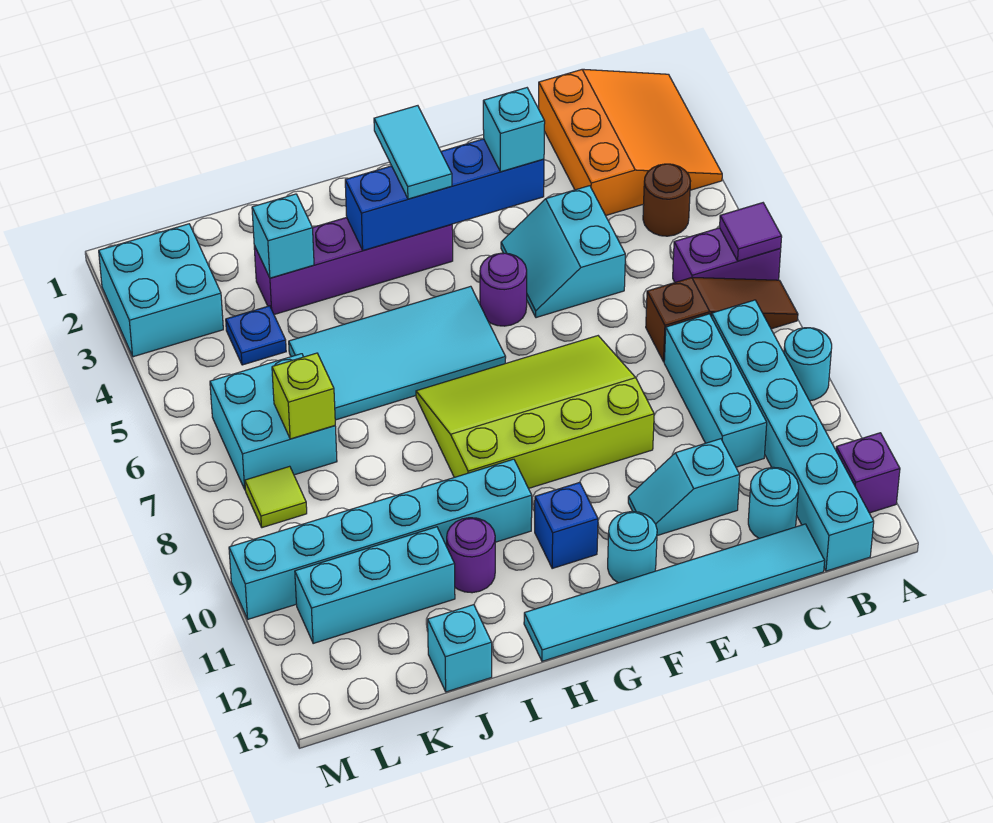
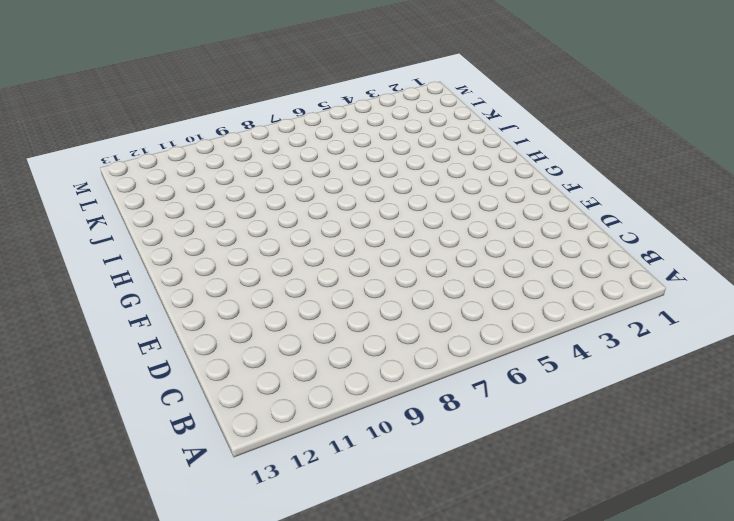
none -> orange 3x3 slope [538,69,722,216]
none -> purple 1x2 brick [673,228,781,282]
none -> brown 1x3 slope [646,277,798,362]
none -> cyan 1x1 round brick [784,328,832,401]

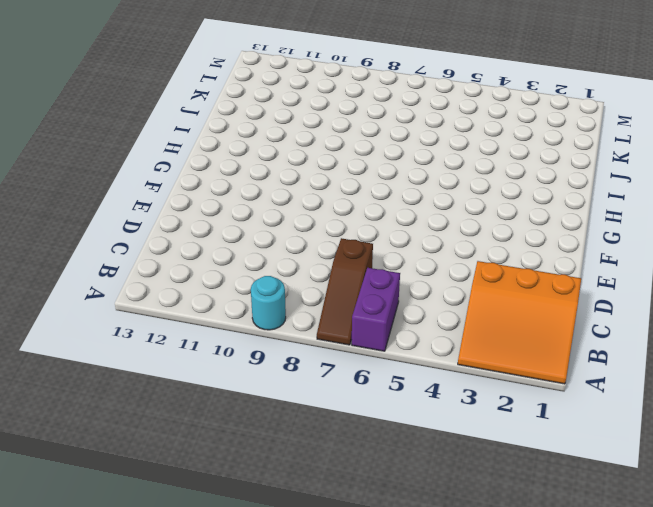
none -> purple 1x1 brick [836,433,900,513]
none -> brown 1x1 round brick [643,164,690,236]
none -> cyan 1x6 brick [712,300,874,571]
none -> cyan 1x3 brick [664,314,767,467]

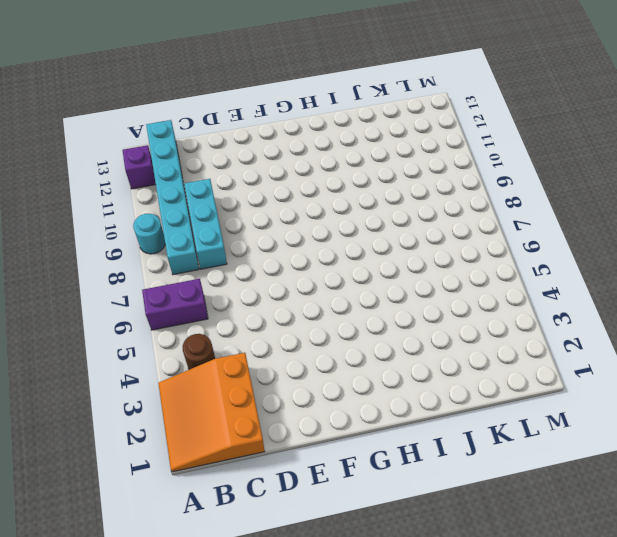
none -> brown 1x3 slope [646,277,798,362]
none -> cyan 1x1 round brick [748,467,799,538]
none -> cyan 1x6 tile [524,524,825,661]
none -> cyan 2x2 slope [501,186,625,318]

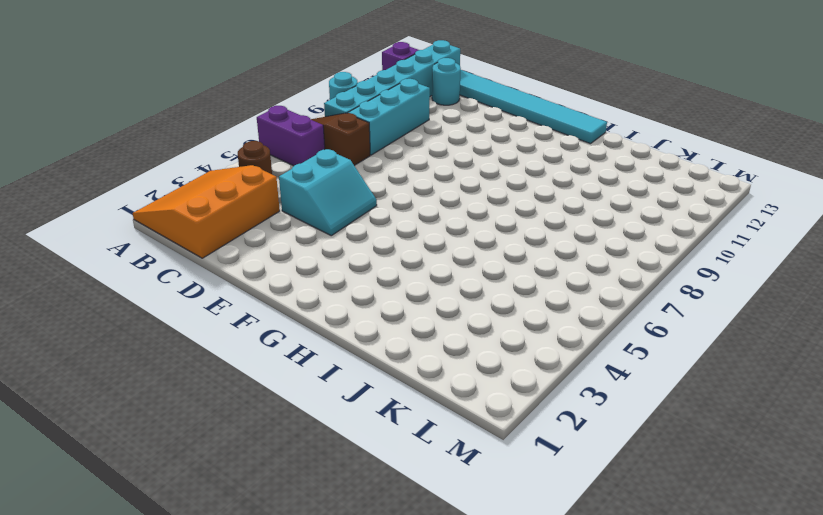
none -> cyan 1x2 slope [628,439,740,536]
none -> lime 3x4 slope [416,336,654,488]
none -> purple 1x1 round brick [480,253,527,326]
none -> cyan 1x1 round brick [608,512,657,583]

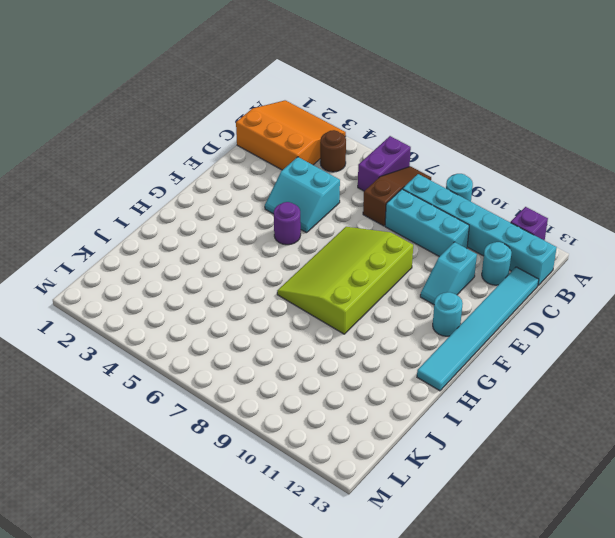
none -> purple 1x4 brick [254,217,453,315]
none -> cyan 2x4 tile [289,286,506,420]
none -> blue 1x1 brick [535,482,598,569]
none -> cyan 1x6 brick [229,459,532,619]

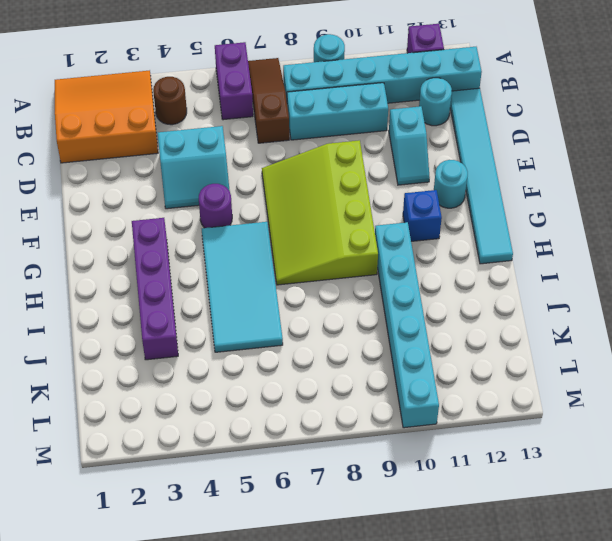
none -> purple 1x1 round brick [447,518,495,593]
none -> cyan 1x3 brick [295,527,455,644]
none -> cyan 1x1 brick [428,605,492,692]
none -> blue 1x1 plate [226,306,286,365]

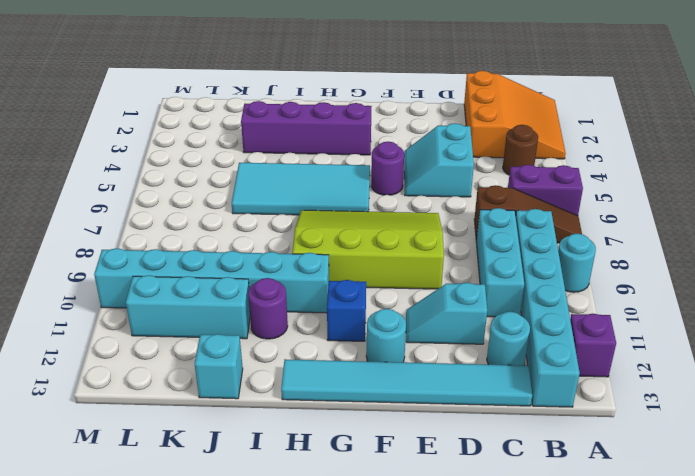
none -> blue 1x1 plate [226,306,286,365]
none -> cyan 2x2 brick [210,354,337,489]
none -> cyan 2x2 brick [99,224,223,357]
none -> lime 1x1 tile [245,466,307,528]

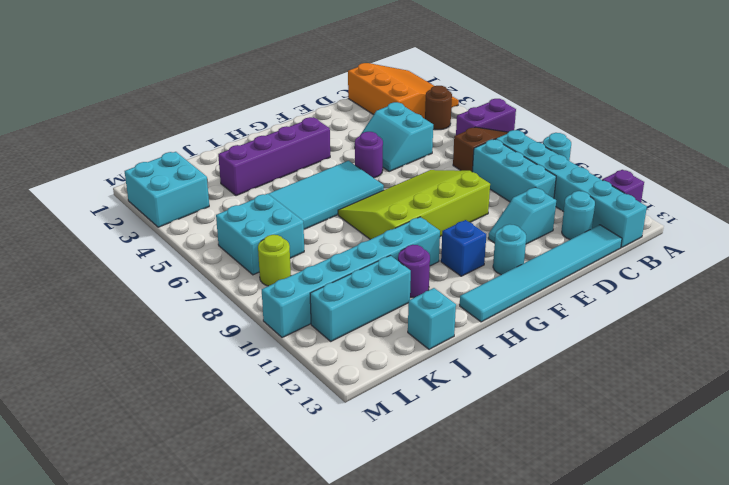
lime 1x1 round brick [258,235,291,286] -> lime 1x1 tile [245,466,307,528]
none -> blue 1x1 plate [226,306,286,365]
none -> purple 1x1 tile [720,203,782,261]
none -> blue 1x4 brick [345,139,544,251]
none -> cyan 1x1 brick [252,194,314,278]

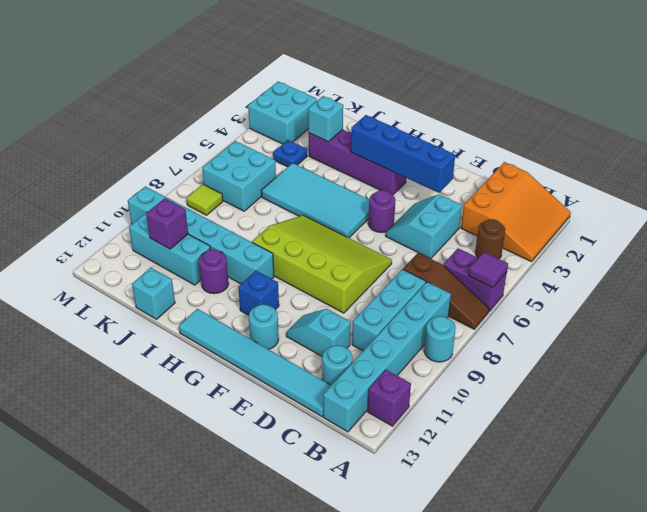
purple 1x1 brick [146,198,188,249] -> none
none -> lime 1x1 brick [272,353,335,439]
none -> cyan 1x1 brick [483,88,545,172]
none -> cyan 1x2 tile [374,106,452,199]

